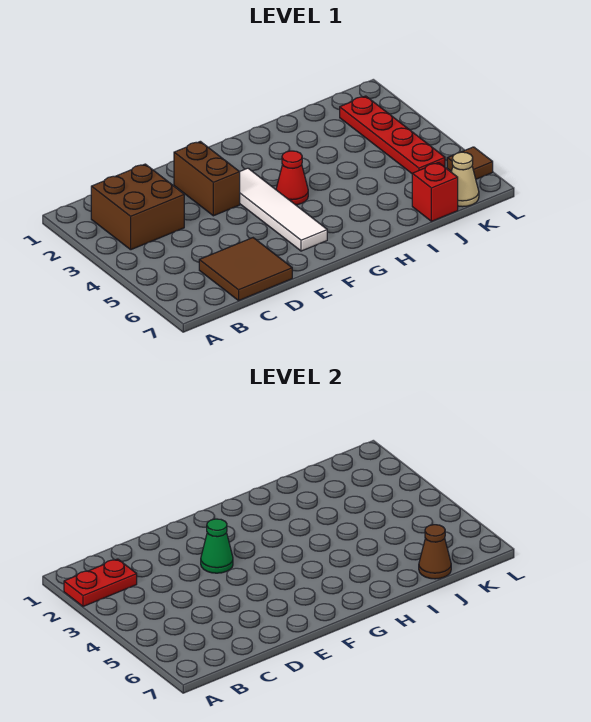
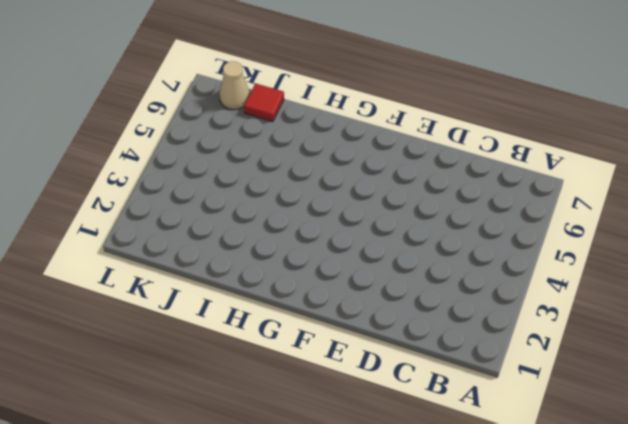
red 1x1 tile [244,83,284,122] -> red 1x1 brick [412,163,458,221]
none -> brown 2x2 brick [91,164,184,250]
none -> brown 2x2 tile [199,238,292,300]
none -> brown 1x2 brick [174,141,240,216]

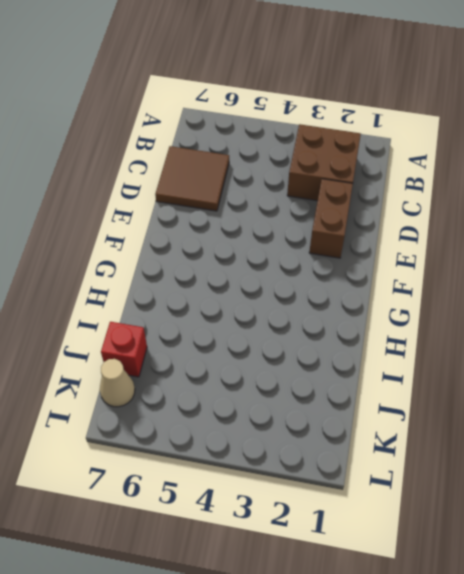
brown 1x2 brick [309,179,353,258] -> brown 1x2 brick turned to [174,141,240,216]
none -> white 1x4 tile [240,168,327,251]
none -> red 1x1 cone [276,151,308,205]
none -> red 1x4 plate [340,96,445,174]

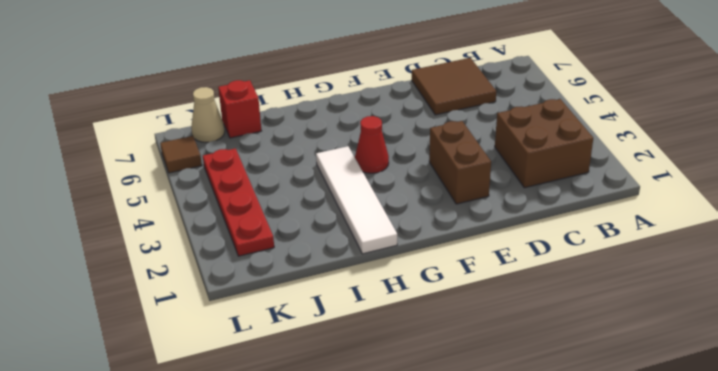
white 1x4 tile [316,146,397,254] -> white 1x4 tile moved to [240,168,327,251]
none -> red 1x2 plate [64,559,137,606]
none -> green 1x1 cone [201,519,233,573]
none -> brown 1x1 cone [419,525,451,579]

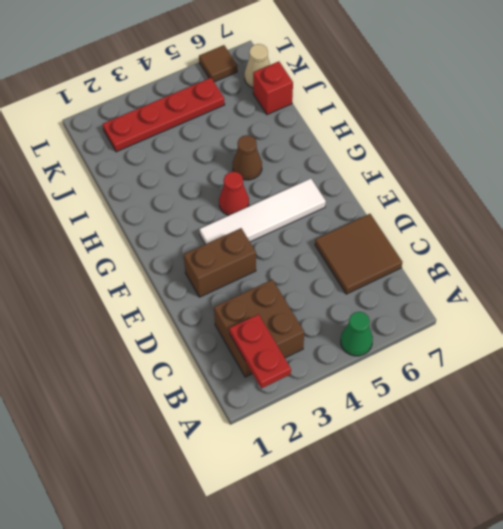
green 1x1 cone [341,312,373,356] -> green 1x1 cone moved to [201,519,233,573]
brown 1x1 cone [233,135,262,180] -> brown 1x1 cone moved to [419,525,451,579]

